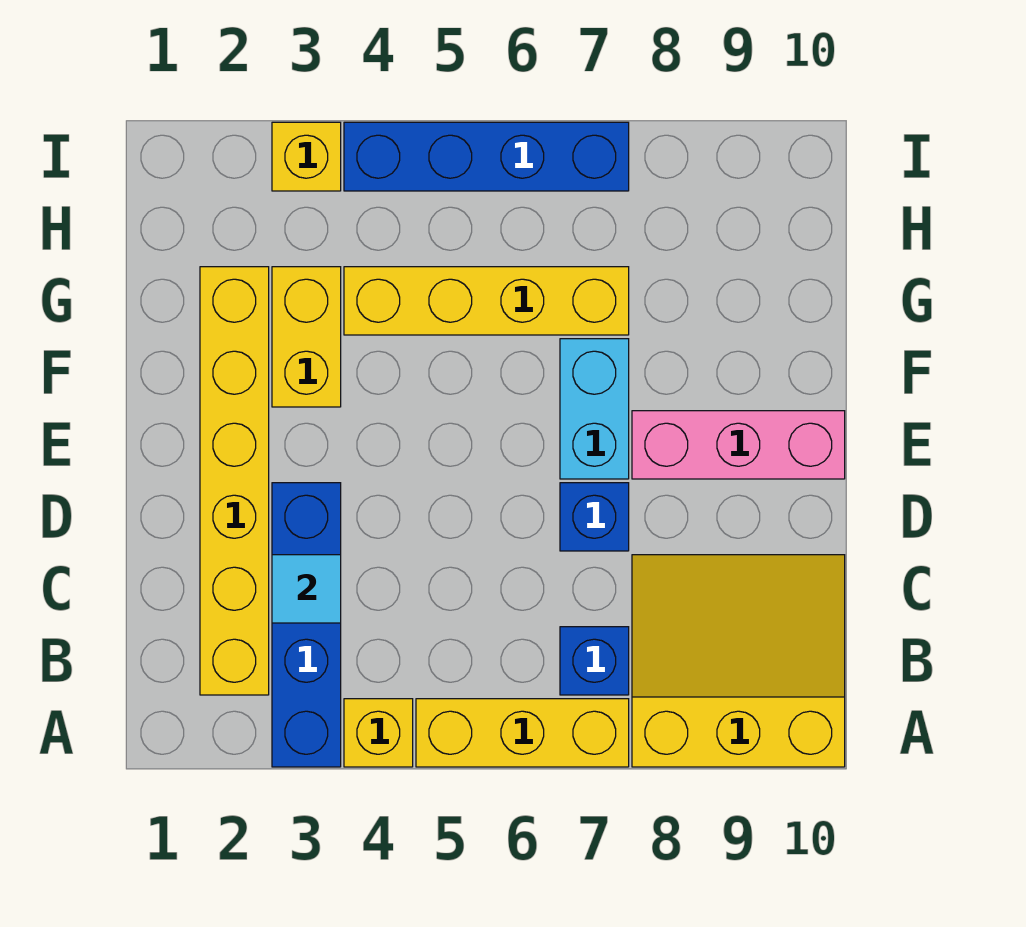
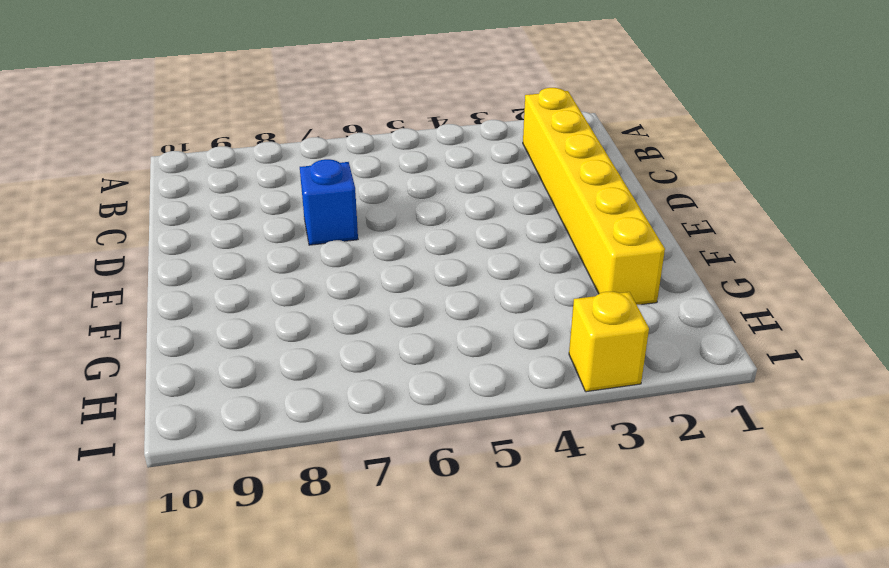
none -> blue 1x4 brick [272,483,341,767]
none -> yellow 1x1 brick [344,699,413,767]
none -> yellow 1x3 brick [416,699,629,767]

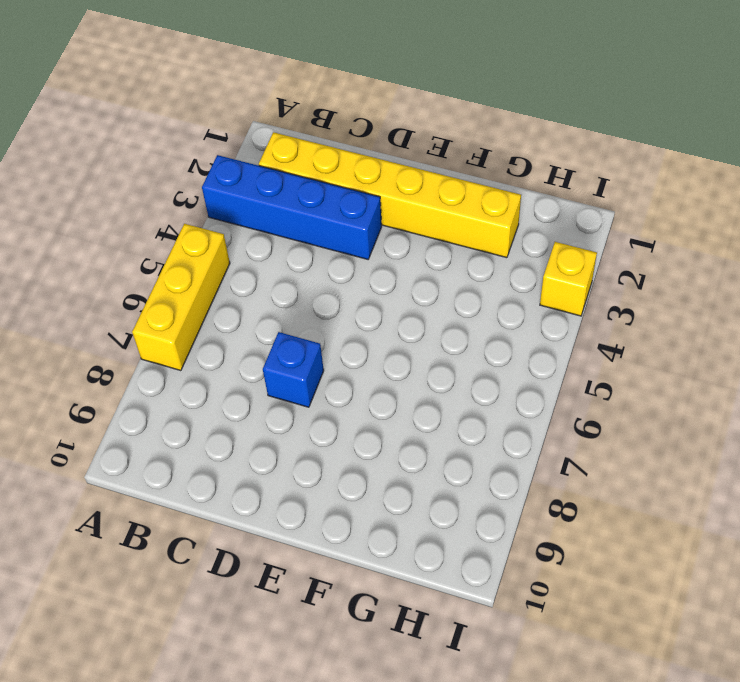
none -> yellow 1x1 brick [344,699,413,767]
none -> yellow 3x3 slope [632,555,845,767]
none -> blue 1x1 brick [560,627,629,695]

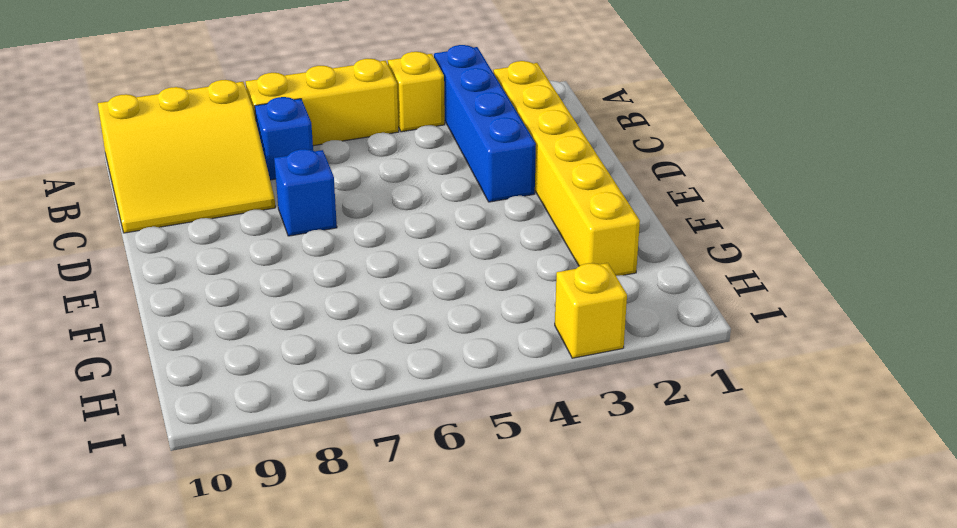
none -> cyan 1x2 brick [560,339,629,479]
none -> pink 1x3 brick [632,411,845,479]
none -> yellow 1x2 brick [272,267,341,407]

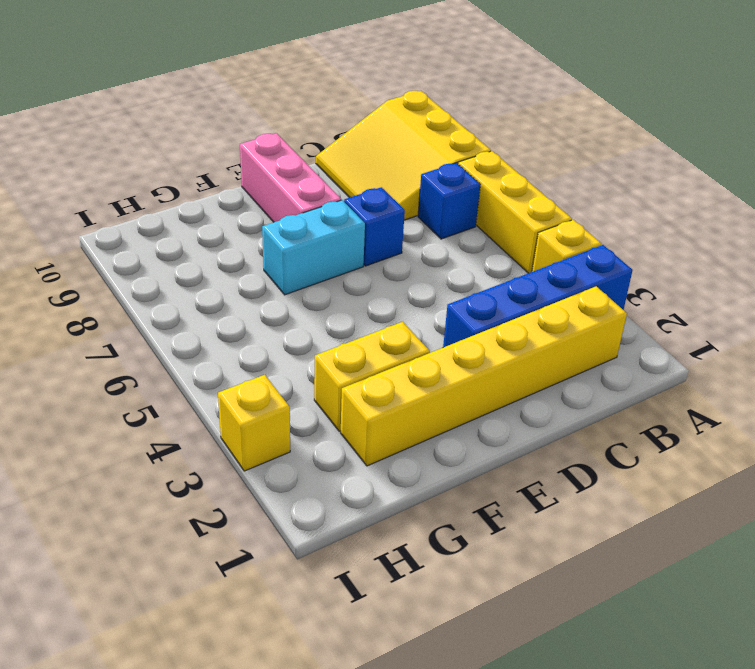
none -> yellow 1x4 brick [344,267,629,335]
none -> blue 1x4 brick [344,122,629,191]
none -> cyan 1x1 tile [272,555,341,623]

